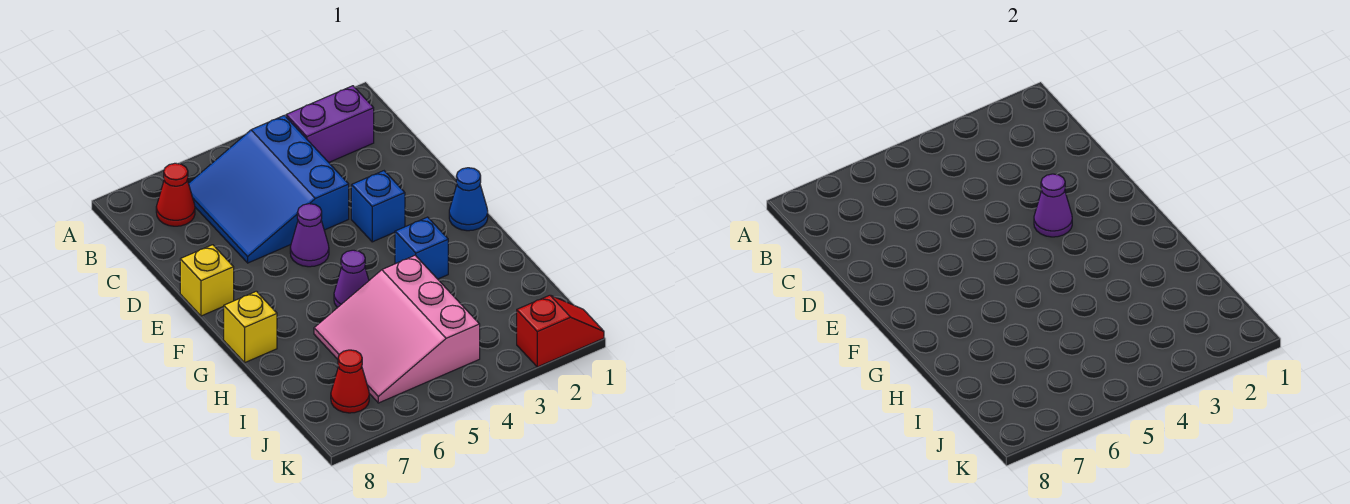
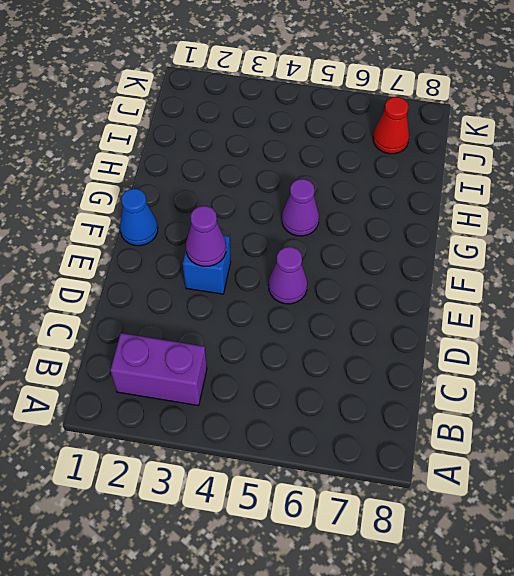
none -> blue 3x3 slope [188,115,349,263]
none -> red 1x1 cone [156,163,195,226]
none -> yellow 1x1 brick [180,245,234,316]

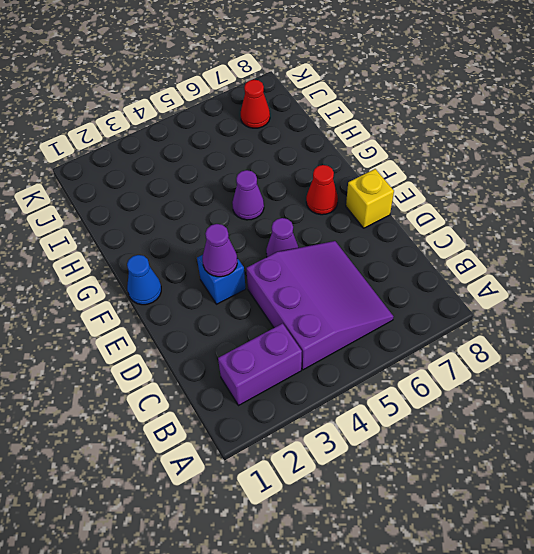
purple 3x3 slope [246,241,393,370] -> blue 3x3 slope [188,115,349,263]
red 1x1 cone [306,165,338,215] -> red 1x1 cone moved to [156,163,195,226]
none -> blue 1x1 brick [395,217,448,279]
none -> yellow 1x1 brick [224,291,277,363]
none -> pink 3x3 slope [314,255,480,403]

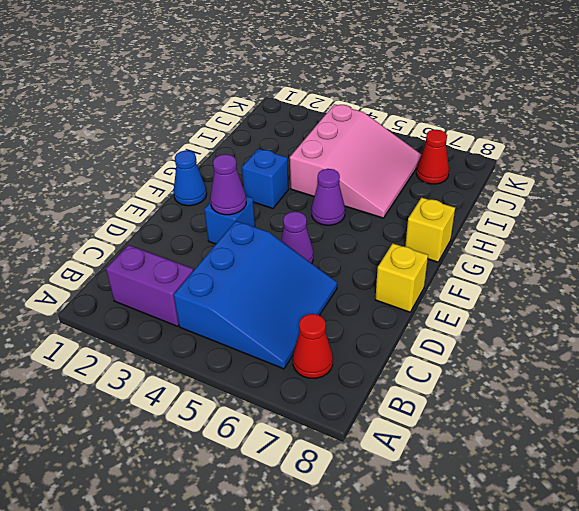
none -> red 1x2 slope [517,295,604,367]

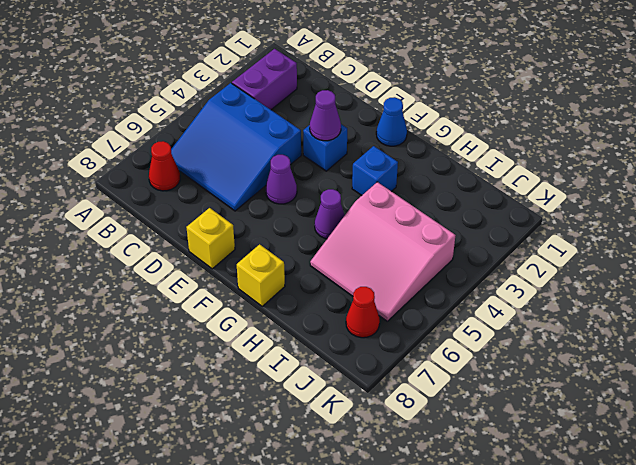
none -> red 1x2 slope [517,295,604,367]

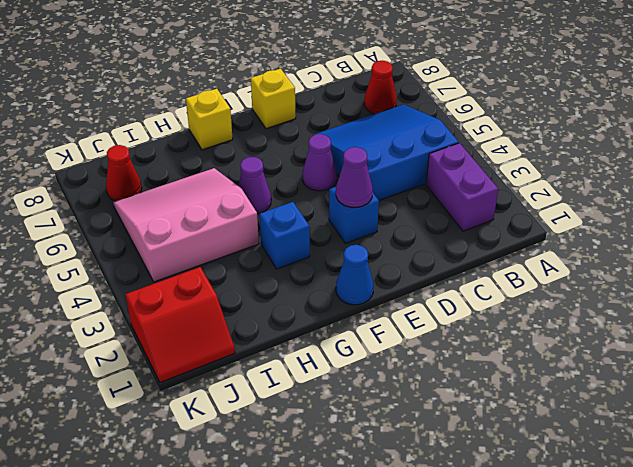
red 2x2 slope [125,267,235,383] -> red 1x2 slope [517,295,604,367]

